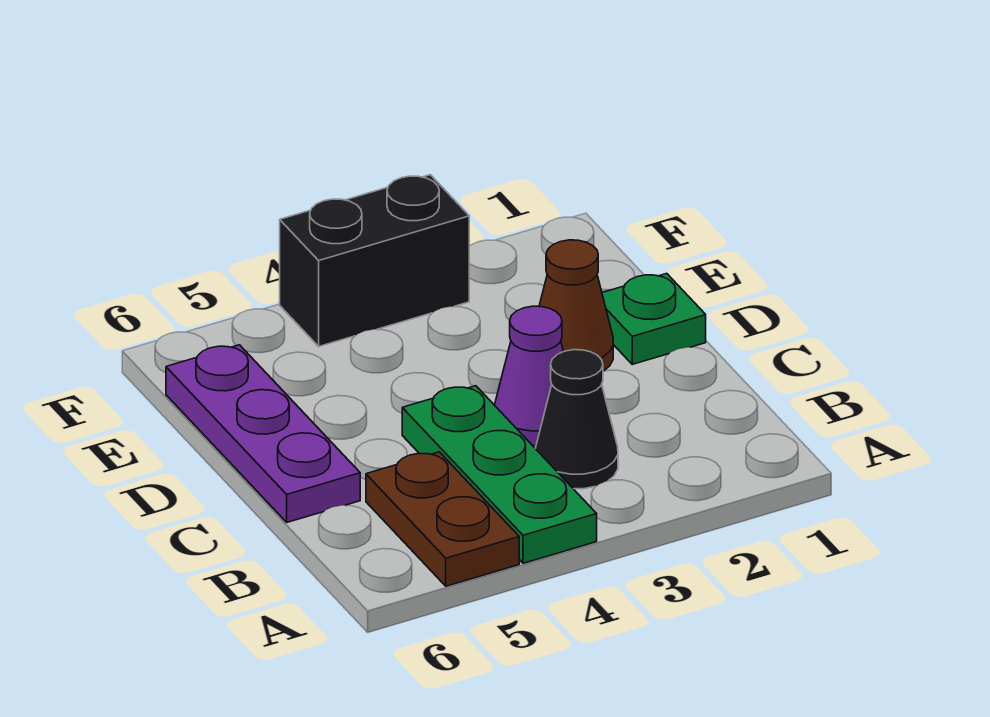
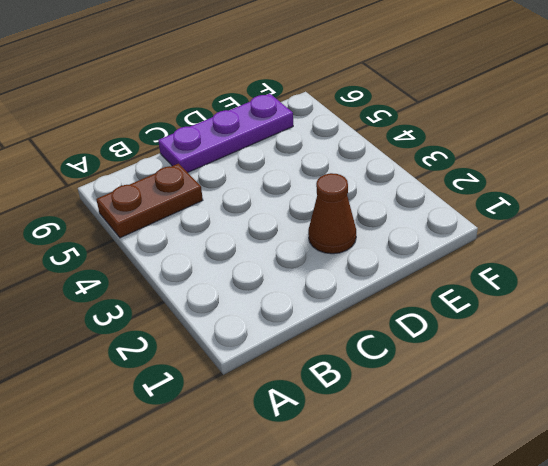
none -> green 1x3 plate [402,386,597,563]
none -> black 1x1 cone [536,350,618,489]

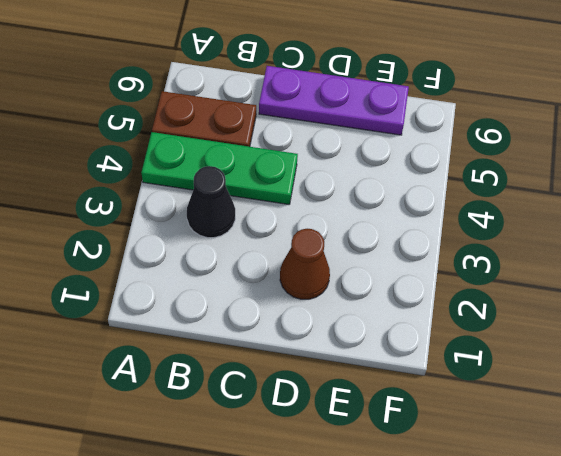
none -> purple 1x1 cone [495,306,564,445]
none -> green 1x1 plate [602,273,706,364]

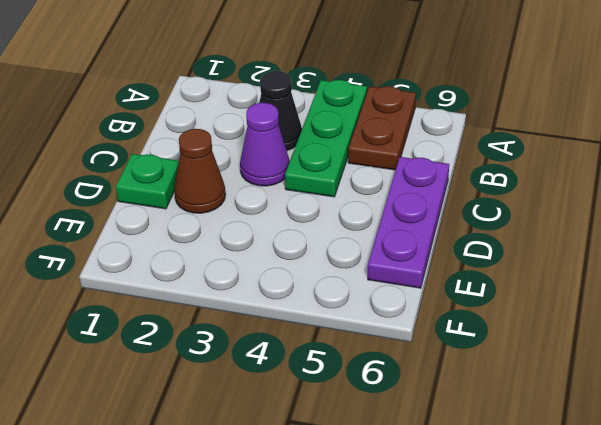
none -> black 1x2 brick [280,175,469,346]

